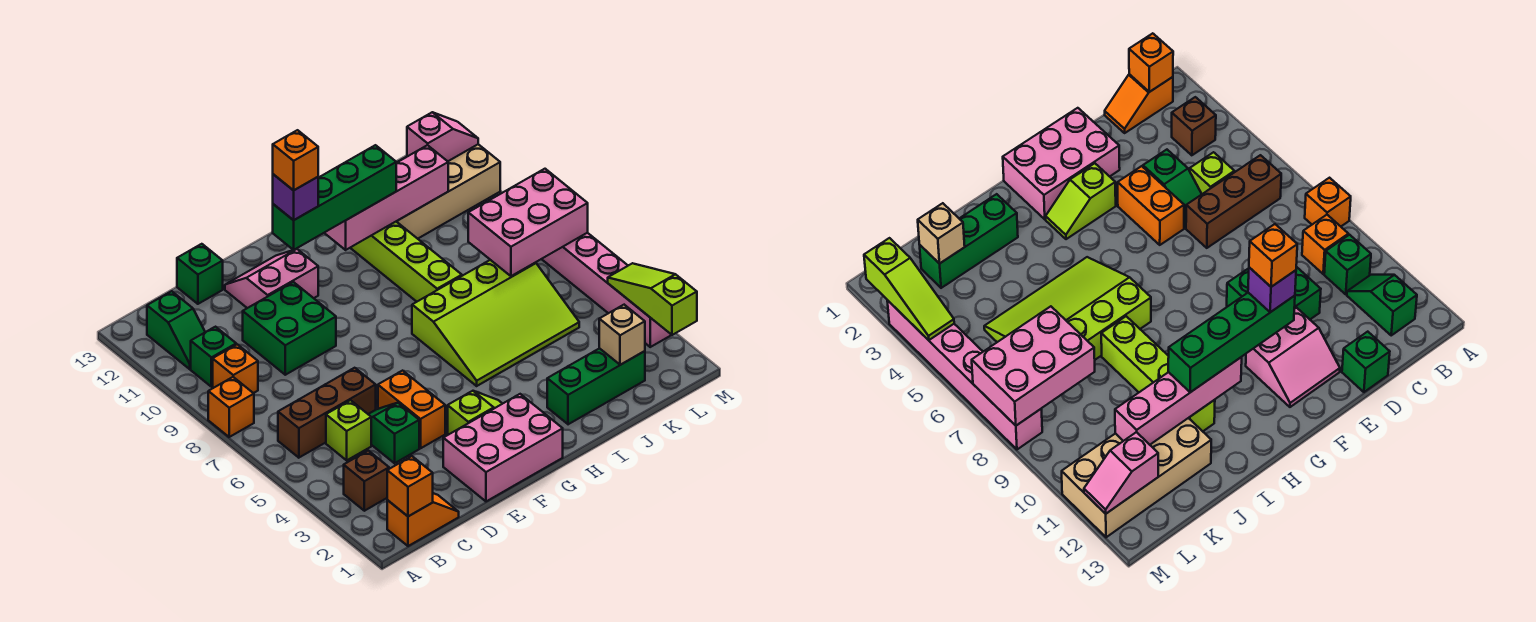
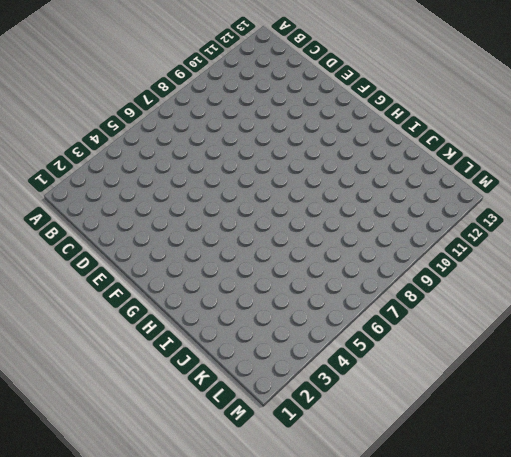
none -> orange 1x1 brick [208,377,254,437]
none -> orange 1x2 slope [387,493,459,546]
none -> brown 1x1 brick [344,451,389,511]

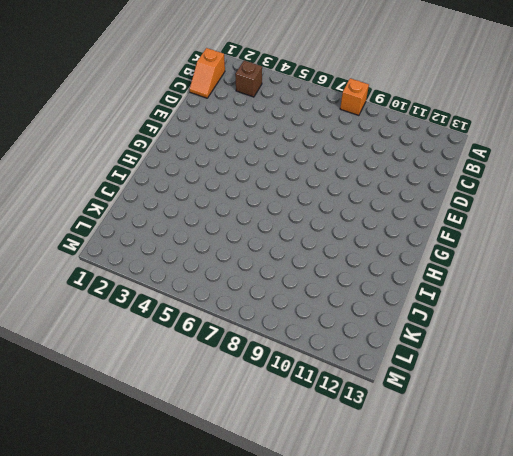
none -> brown 1x3 brick [278,368,376,458]
none -> orange 1x1 brick [213,344,258,393]
none -> green 1x1 brick [191,327,236,387]

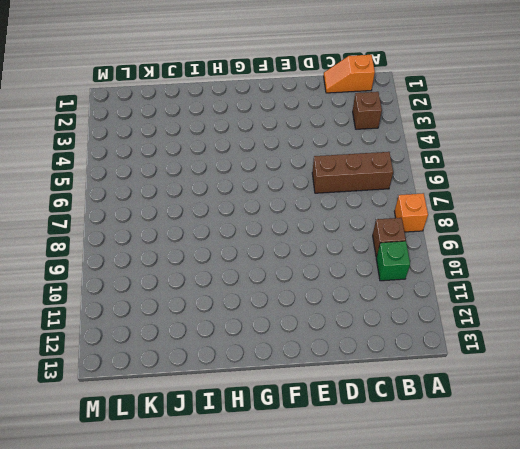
brown 1x1 brick [373,218,406,257] -> orange 1x1 brick [213,344,258,393]
none -> green 1x2 slope [147,291,205,369]
none -> lime 1x1 brick [326,400,371,460]
none -> green 1x2 slope [368,403,419,463]

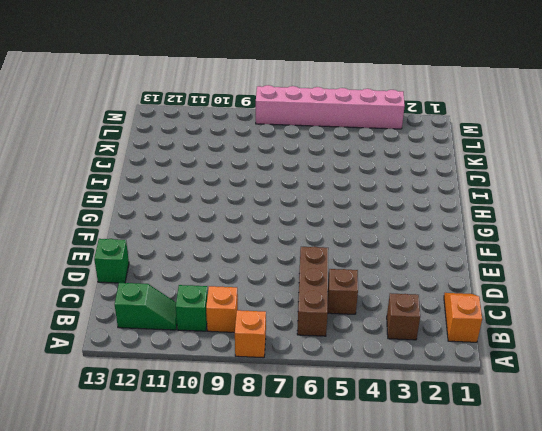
brown 1x1 brick [328,269,358,314] -> lime 1x1 brick [326,400,371,460]
none -> green 1x2 slope [368,403,419,463]
none -> green 2x2 brick [243,282,336,375]
none -> pink 2x3 brick [443,394,563,501]

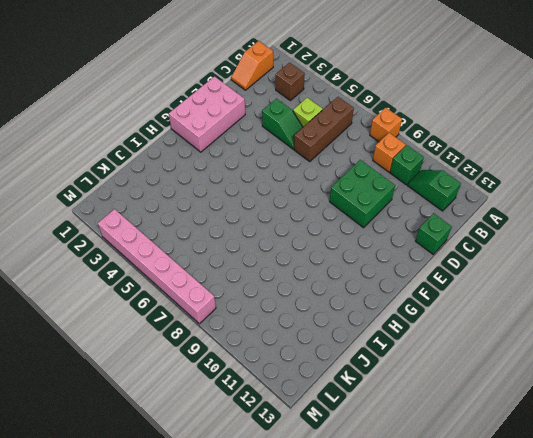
none -> orange 1x2 brick [378,371,445,448]
none -> pink 2x2 slope [225,249,318,308]
none -> lime 1x2 slope [448,391,502,435]

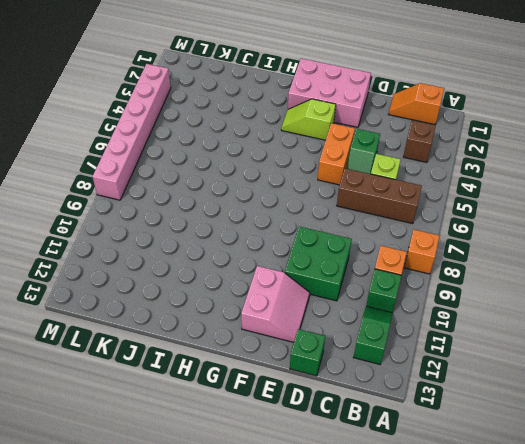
pink 2x2 slope [241,266,310,342] -> pink 2x2 slope turned to [225,249,318,308]
none -> lime 3x4 slope [412,260,579,386]
none -> green 1x3 brick [547,348,645,424]
none -> lime 1x4 brick [351,222,462,302]

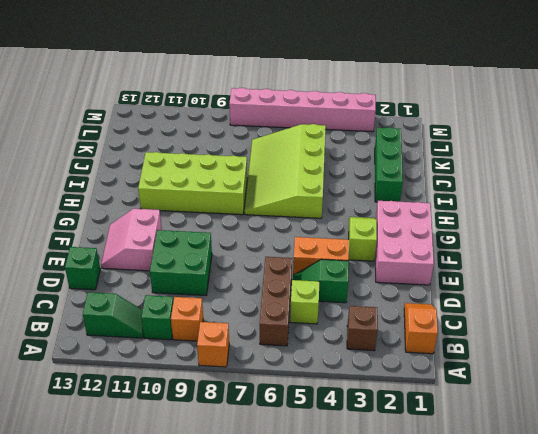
lime 3x4 slope [244,124,326,218] -> lime 3x4 slope turned to [412,260,579,386]
lime 2x4 brick [138,152,247,215] -> lime 1x4 brick [351,222,462,302]
none -> tan 2x4 brick [396,144,500,239]
none -> orange 1x1 brick [387,456,433,516]
none -> pink 1x4 brick [325,145,448,250]

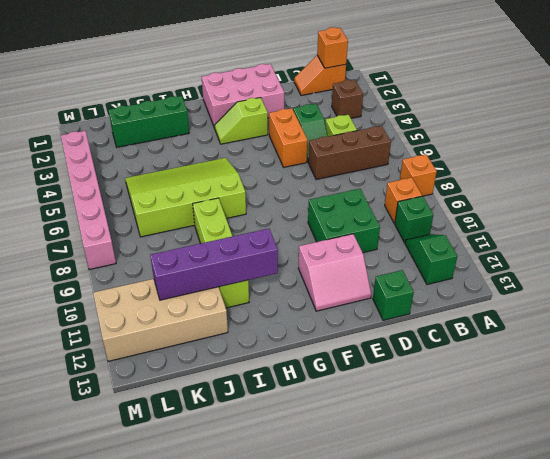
purple 1x4 brick [150,229,278,300] -> pink 1x4 brick [325,145,448,250]
none -> tan 1x1 brick [599,305,645,365]
none -> pink 2x3 brick [468,169,588,276]
none -> pink 1x2 slope [407,112,478,161]

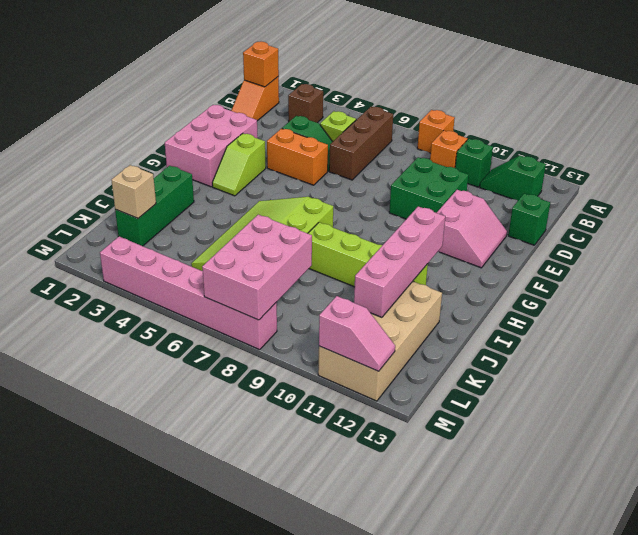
pink 1x2 slope [319,296,395,371] -> pink 1x2 slope turned to [407,112,478,161]
none -> lime 1x3 slope [608,263,697,335]
none -> green 1x4 brick [273,145,397,250]
none -> purple 1x1 brick [273,174,318,220]

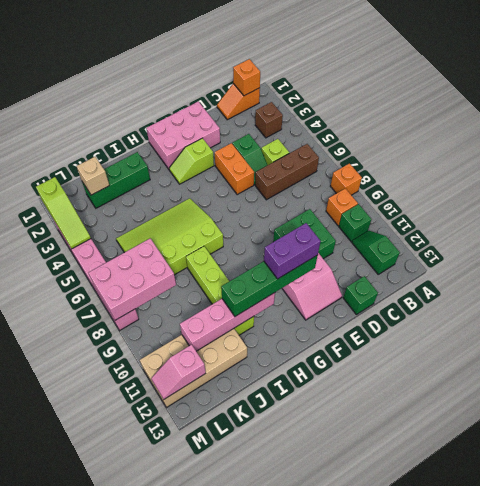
purple 1x2 brick [264,223,321,279] -> purple 1x1 brick [273,174,318,220]
none -> orange 1x1 brick [273,130,318,190]

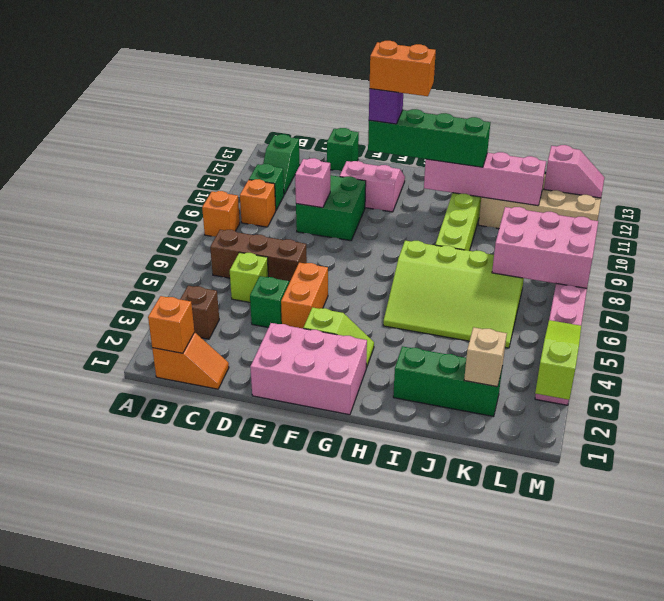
pink 1x1 brick [295,158,330,208] -> none
orange 1x2 brick [370,41,436,96] -> orange 1x1 brick [273,130,318,190]

